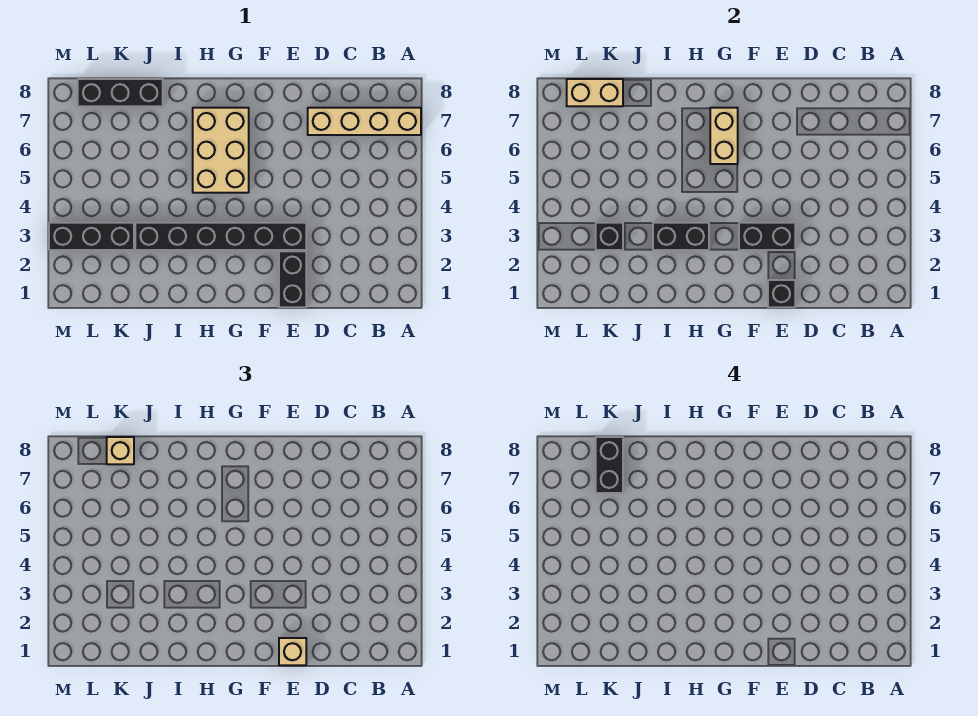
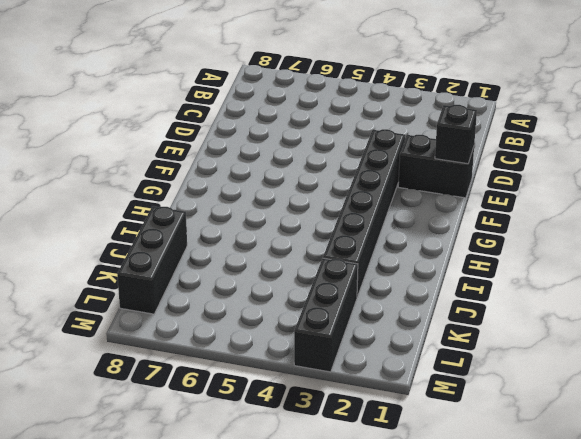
none -> tan 1x4 brick [308,108,421,135]
none -> tan 2x3 brick [193,108,249,193]
none -> black 1x2 brick [739,223,795,250]

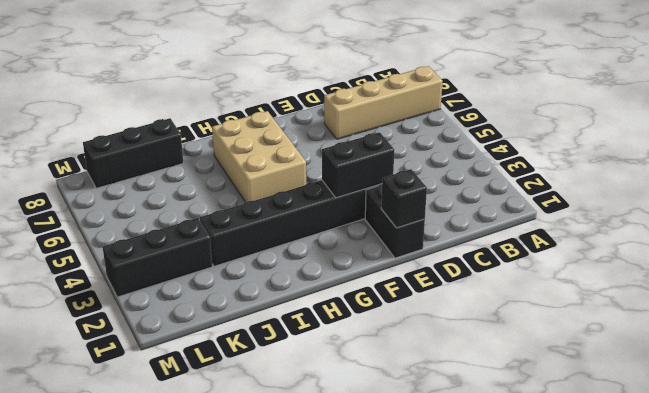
none -> tan 1x2 brick [710,108,738,164]
none -> black 1x2 brick [653,223,709,250]
none -> black 1x1 brick [596,223,623,250]

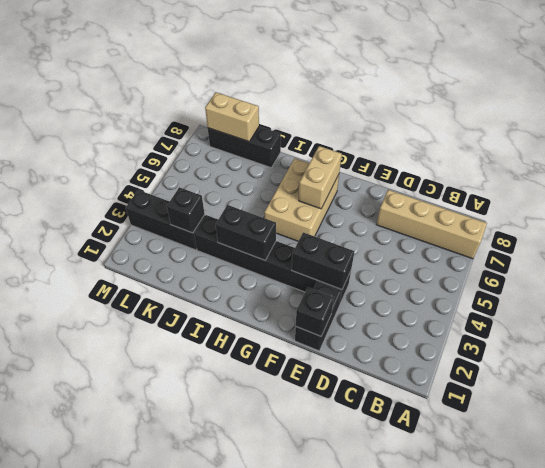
none -> tan 1x1 brick [279,638,306,665]
none -> tan 1x1 brick [107,437,134,464]
none -> black 1x2 brick [596,437,623,493]

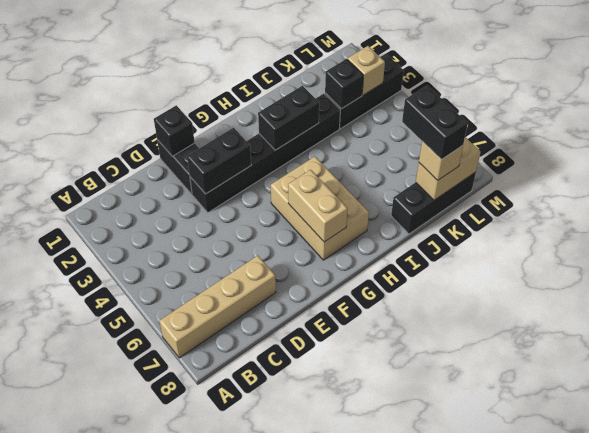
tan 1x1 brick [347,46,385,95] -> tan 1x1 brick moved to [279,638,306,665]

